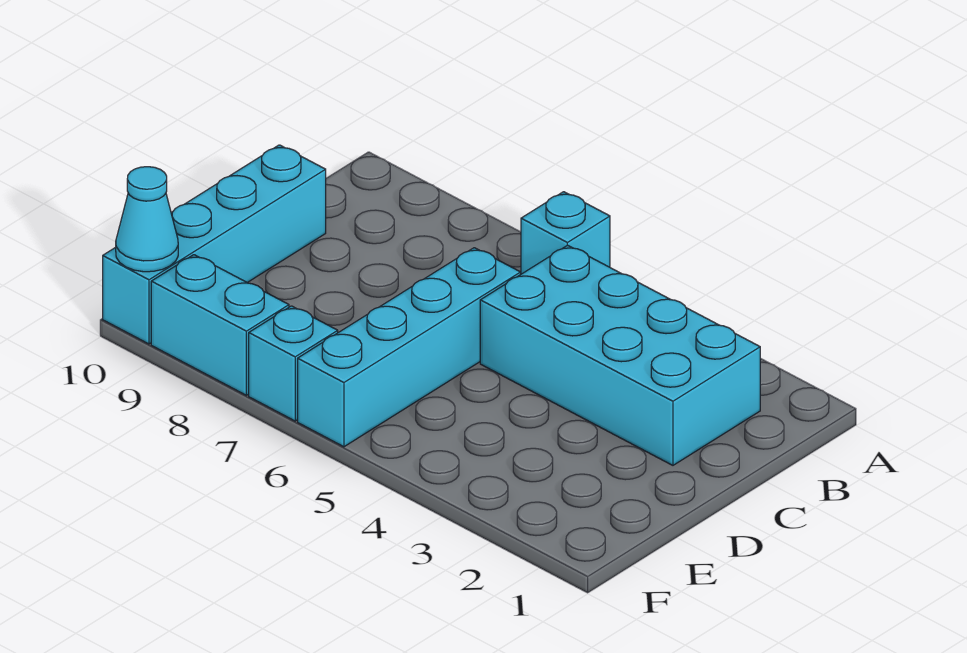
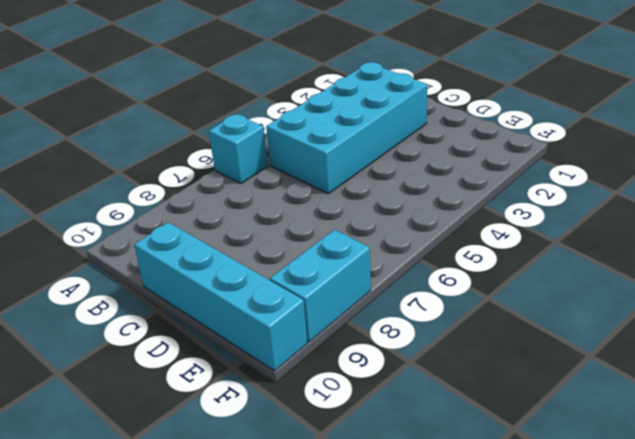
none -> cyan 1x4 brick [298,248,521,447]
none -> cyan 1x1 brick [249,306,338,421]

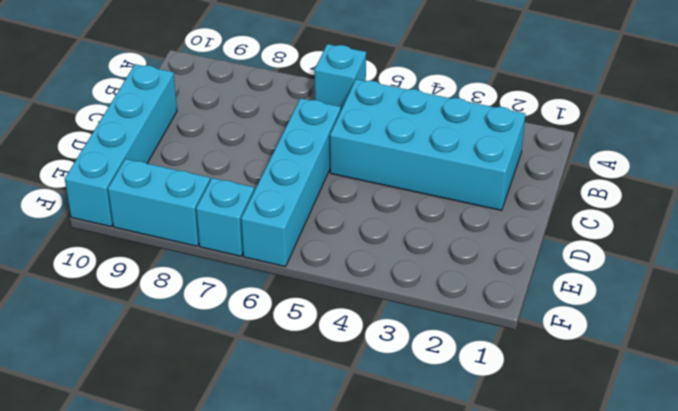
none -> cyan 1x1 cone [116,167,178,272]

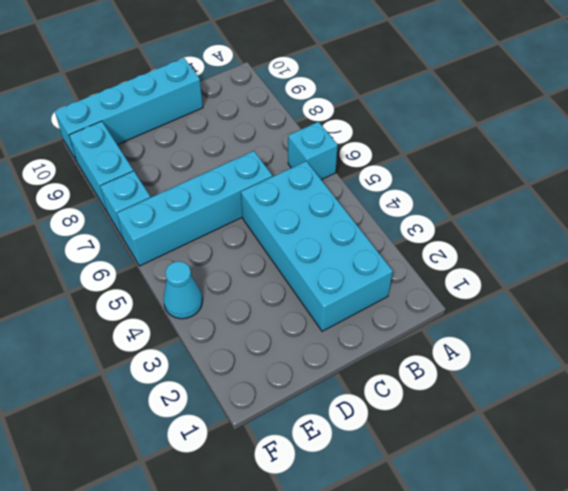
cyan 1x1 cone [164,261,202,319] -> cyan 1x1 cone moved to [116,167,178,272]

